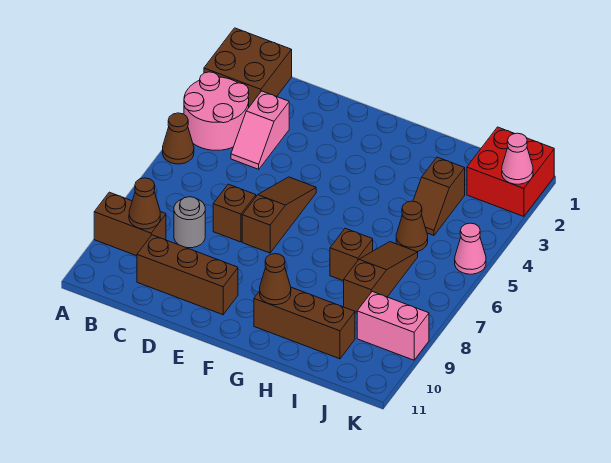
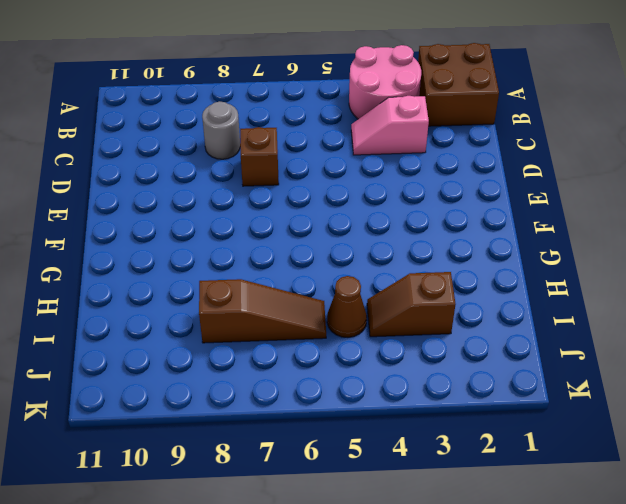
none -> brown 1x1 cone [163,113,194,164]
none -> brown 1x2 brick [94,192,166,256]
none -> brown 1x3 brick [137,235,238,315]

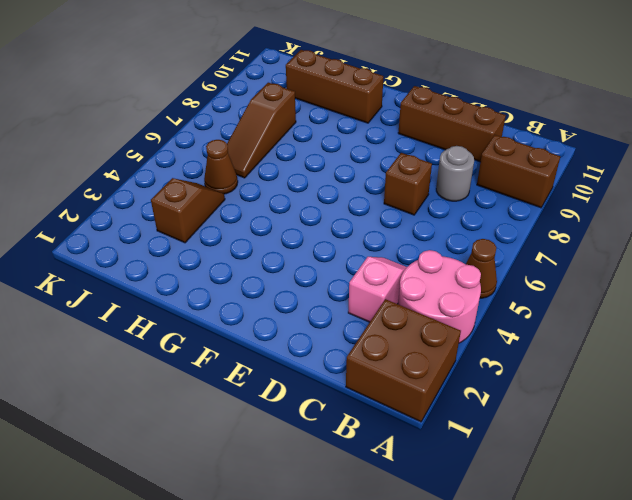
none -> brown 1x3 slope [242,177,316,253]
none -> brown 1x1 brick [330,228,373,281]
none -> red 2x2 brick [467,127,554,216]

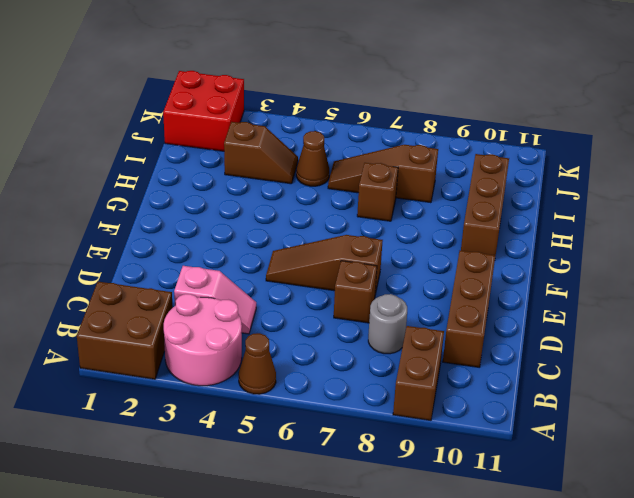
none -> pink 1x2 brick [357,292,429,360]
none -> pink 1x1 cone [455,223,486,274]
none -> brown 1x1 cone [129,178,160,229]

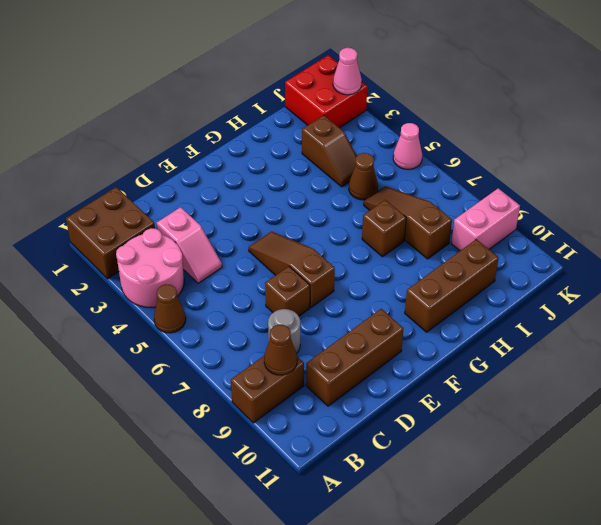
none -> brown 1x1 cone [260,254,291,305]

